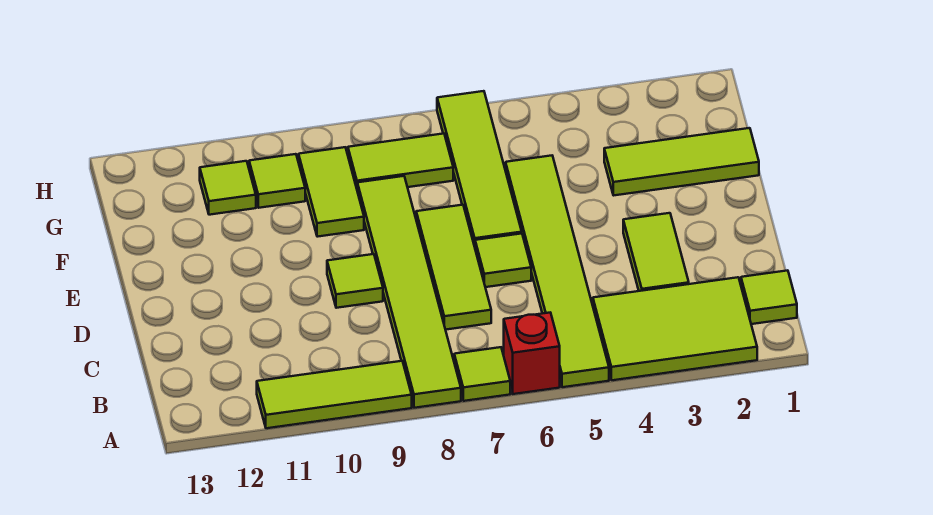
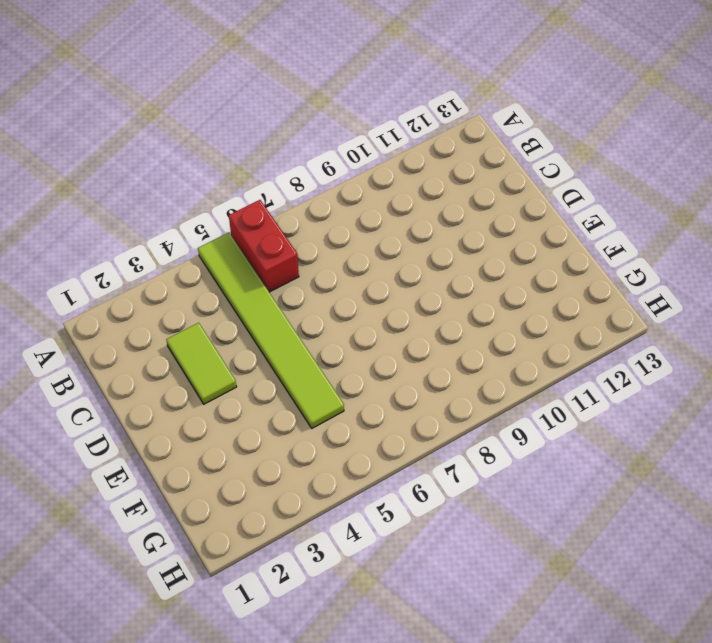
red 1x2 brick [229,200,299,292] -> red 1x1 brick [504,313,560,394]
none -> lime 2x3 tile [593,277,757,380]
none -> lime 1x1 tile [454,347,510,401]
none -> lime 1x6 tile [357,176,461,408]

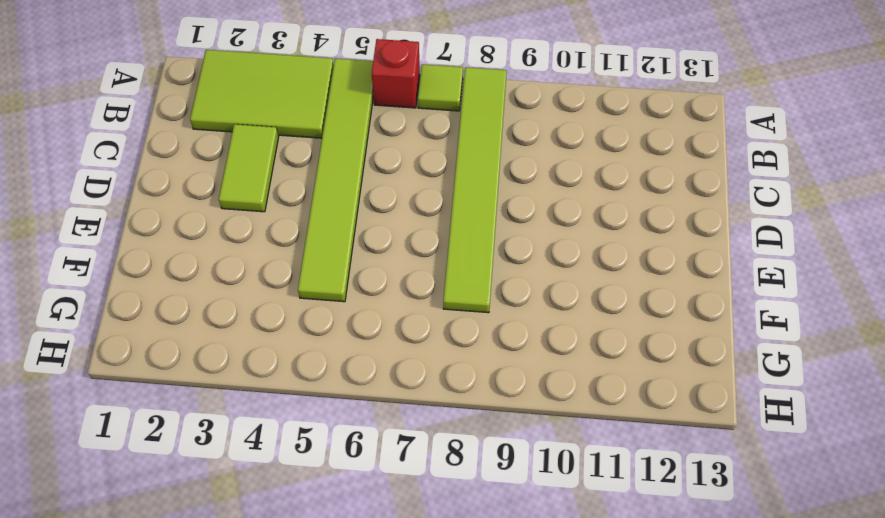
none -> lime 1x3 tile [257,361,412,428]
none -> lime 1x1 tile [741,270,797,324]
none -> lime 1x3 tile [416,205,491,330]

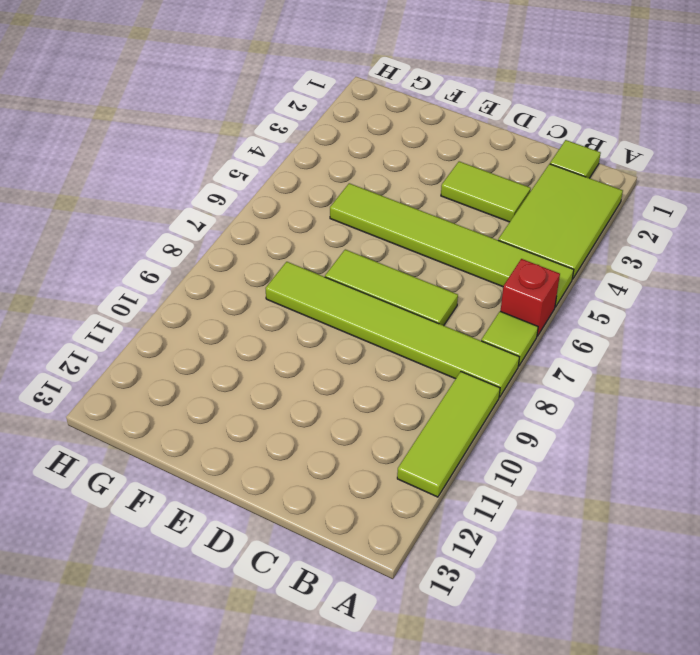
none -> lime 1x1 tile [475,234,531,287]
none -> lime 1x1 tile [327,254,383,308]
none -> lime 1x4 tile [437,91,522,246]

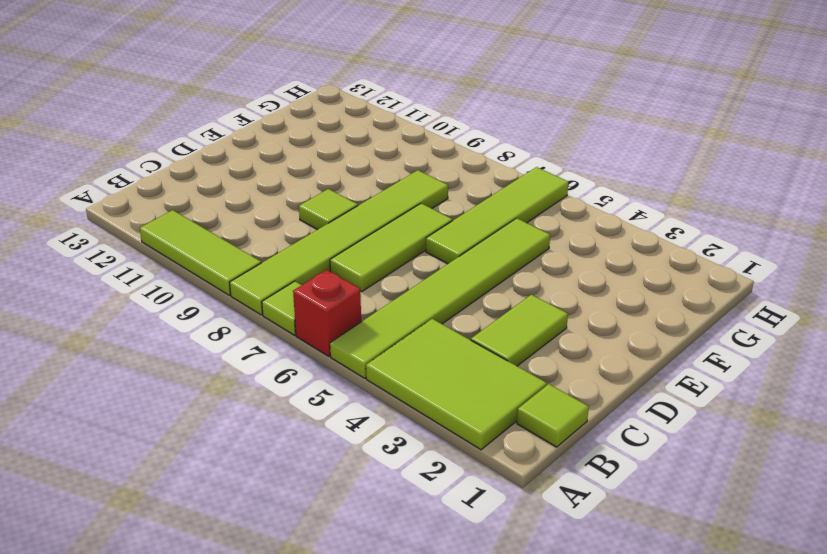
none -> lime 1x1 tile [475,234,531,287]
none -> lime 1x3 tile [604,128,759,195]
none -> lime 1x2 tile [299,147,364,237]

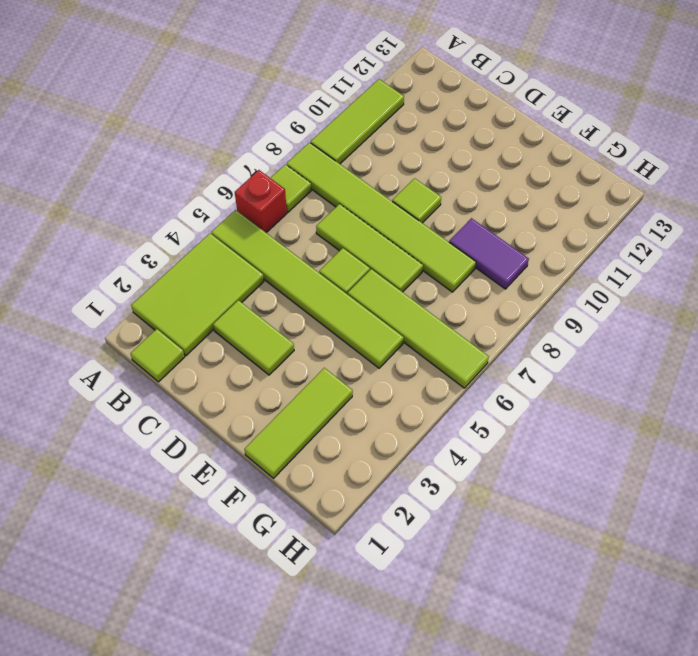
purple 1x2 tile [449,218,529,289] -> lime 1x2 tile [299,147,364,237]
none -> lime 1x2 tile [348,134,453,188]
none -> lime 1x1 tile [249,154,305,208]
none -> lime 1x1 tile [200,161,256,215]

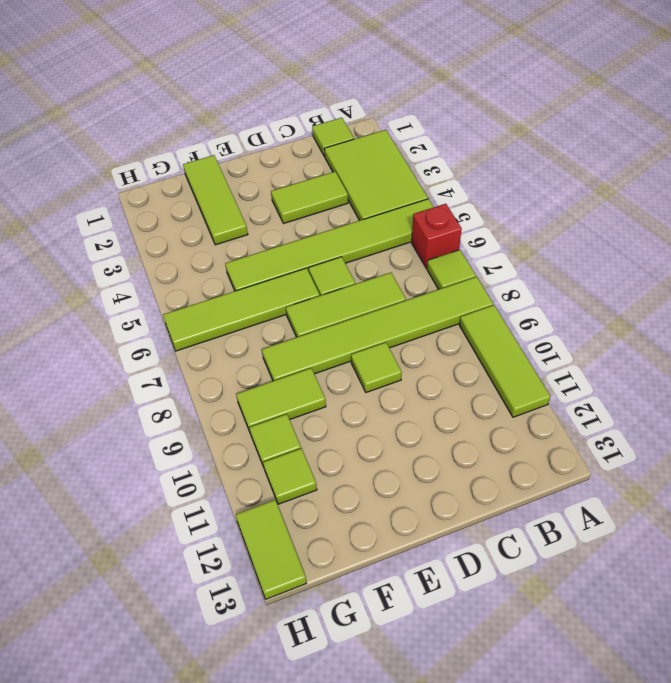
lime 1x2 tile [236,500,307,599] -> lime 1x2 tile moved to [348,134,453,188]

